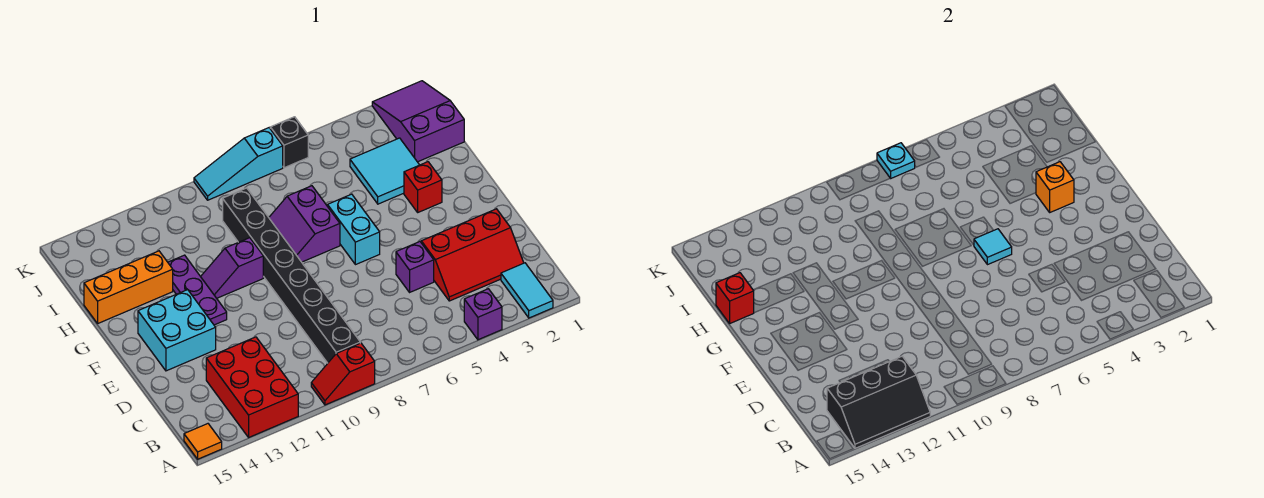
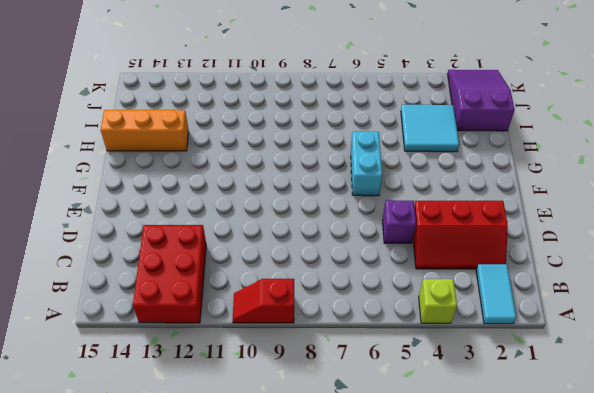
lime 1x1 brick [419,279,457,323] -> purple 1x1 brick [464,289,502,340]
none -> orange 1x1 tile [184,424,222,459]
none -> black 1x8 brick [223,188,360,363]
none -> cyan 2x2 brick [138,290,216,371]

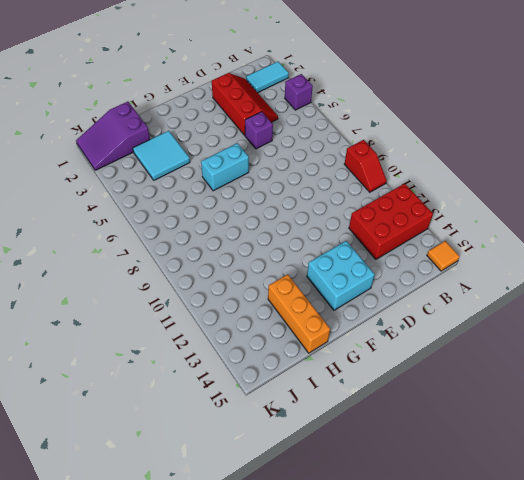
none -> black 1x8 brick [223,188,360,363]
none -> purple 1x3 plate [168,255,227,325]
none -> red 1x1 brick [404,162,442,212]

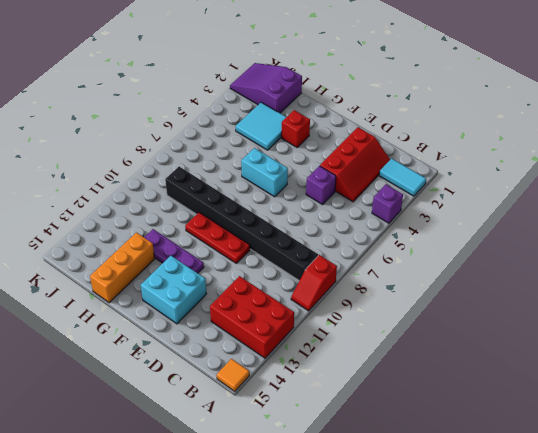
red 1x3 plate [185,212,250,263] -> purple 1x2 slope [201,238,263,298]
none -> purple 2x2 slope [269,186,340,262]
none -> black 1x1 brick [270,117,308,168]
none -> cyan 1x3 slope [194,128,283,200]

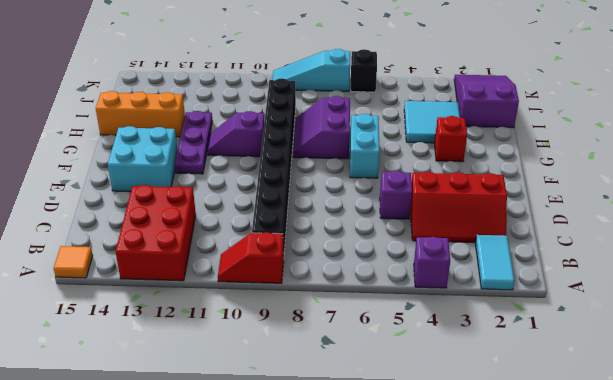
none -> black 2x3 slope [827,356,930,448]
none -> cyan 1x1 tile [974,229,1012,265]
none -> orange 1x1 brick [1036,162,1074,212]

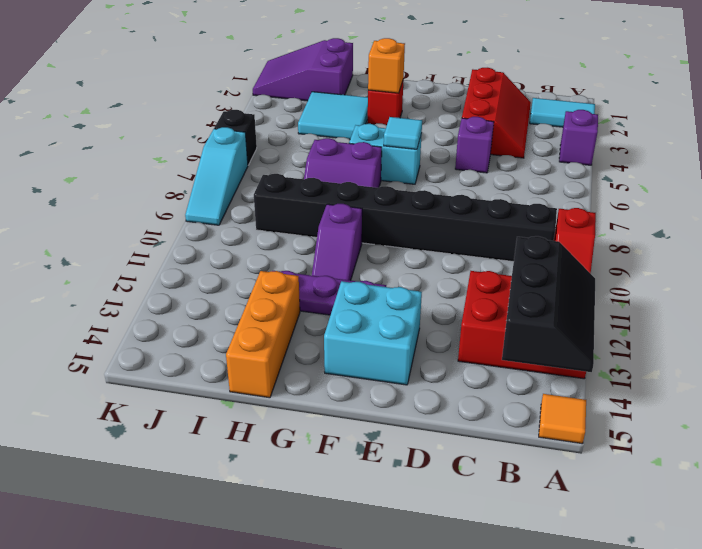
none -> red 1x1 brick [716,273,754,323]
none -> cyan 1x1 plate [877,143,915,178]

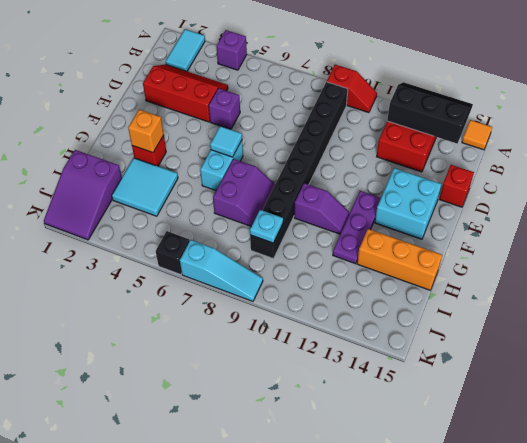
red 1x1 brick [439,165,474,207] -> red 1x1 brick moved to [716,273,754,323]
cyan 1x1 plate [250,210,283,243] -> cyan 1x1 plate moved to [877,143,915,178]

